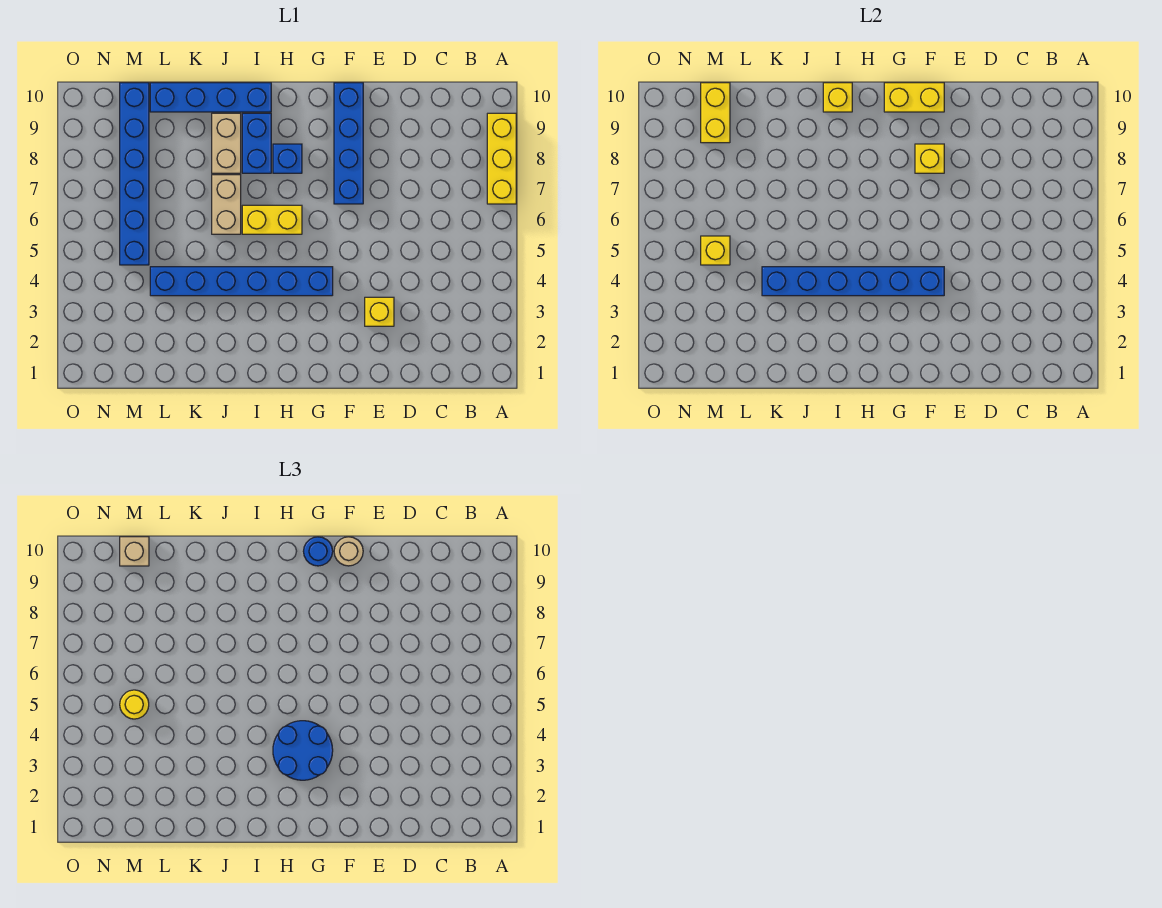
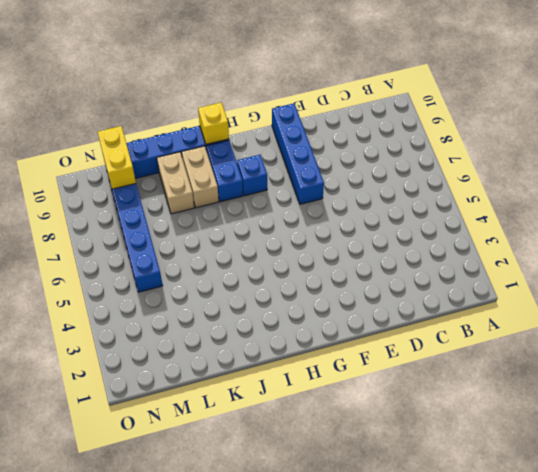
tan 1x2 brick [157,152,194,214] -> tan 1x2 brick moved to [212,175,241,234]
none -> yellow 1x3 brick [487,113,516,204]
none -> yellow 1x1 brick [365,297,394,326]
none -> blue 1x6 brick [150,267,333,296]

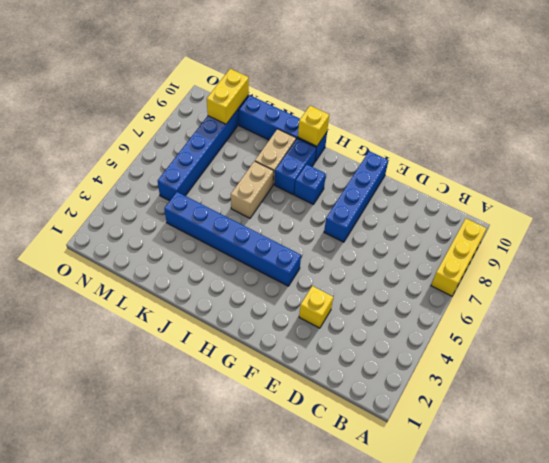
none -> yellow 1x2 brick [242,205,302,234]
none -> blue 1x6 brick [762,267,944,296]
none -> yellow 1x1 brick [915,144,944,173]

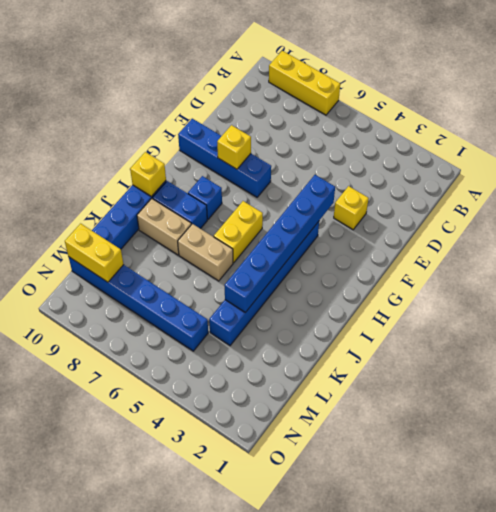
none -> yellow 1x2 brick [884,83,944,112]
none -> yellow 1x1 brick [701,236,730,265]
none -> tan 1x1 round brick [334,537,363,566]

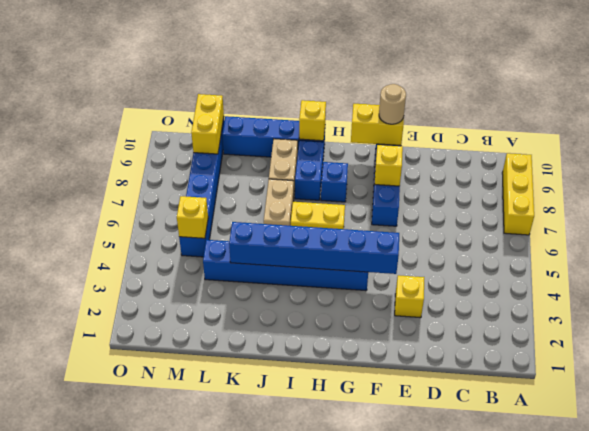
none -> blue 2x2 round brick [273,721,333,780]
none -> blue 1x1 round brick [303,537,333,566]
none -> yellow 1x1 round brick [120,690,149,719]

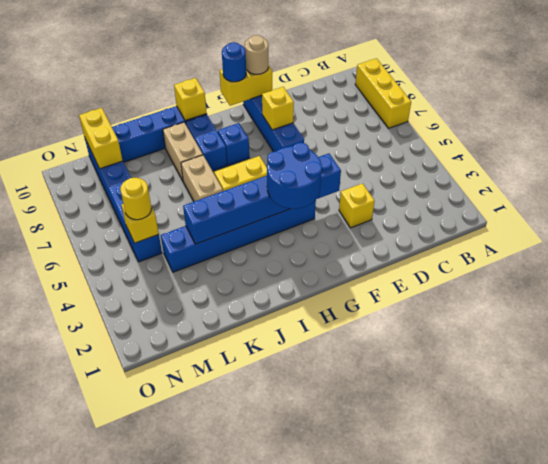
none -> tan 1x1 brick [120,537,149,566]

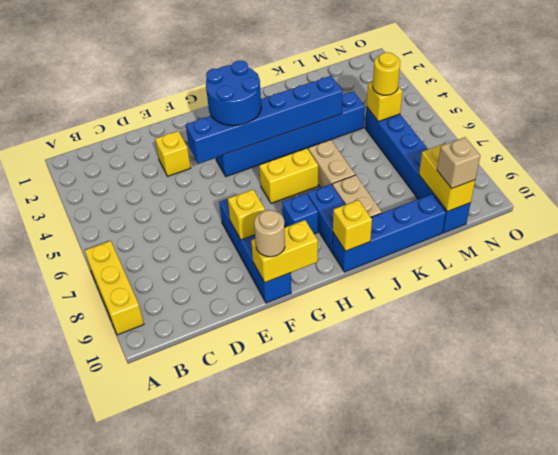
none -> blue 1x1 round brick [303,537,333,566]

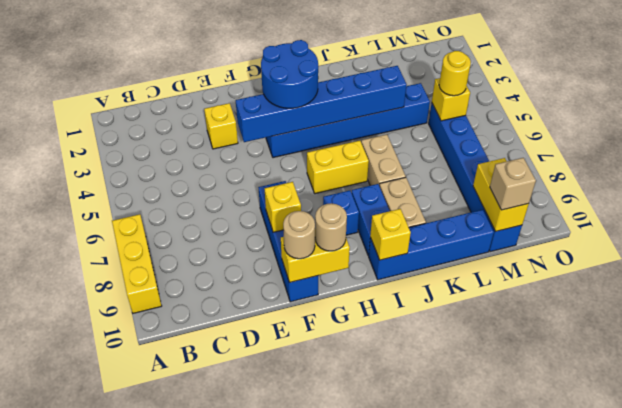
tan 1x1 round brick [315,203,347,251] -> blue 1x1 round brick [303,537,333,566]

